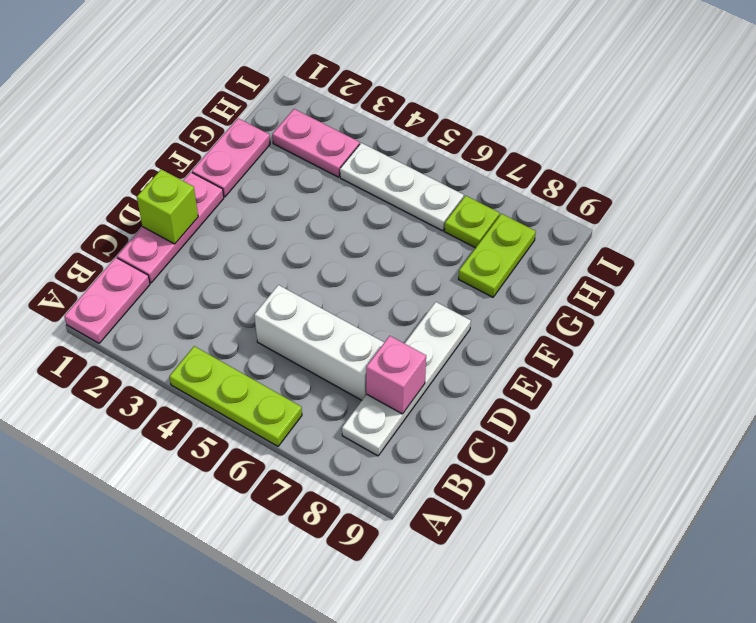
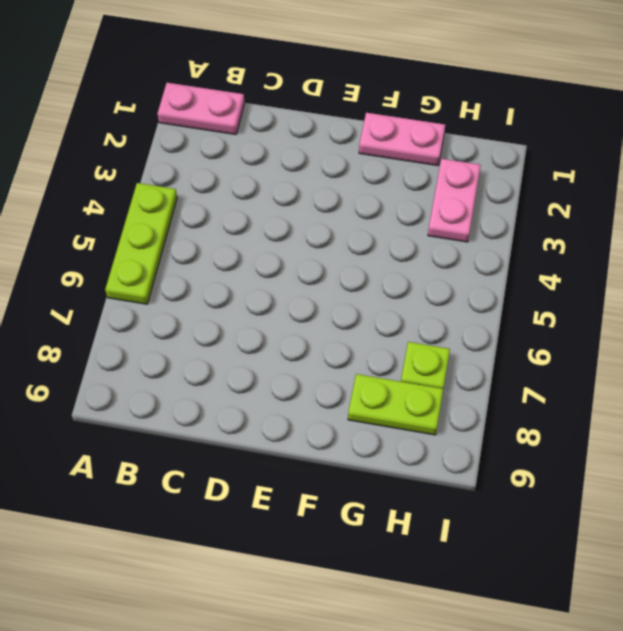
none -> white 1x4 plate [342,302,471,456]
none -> pink 1x3 plate [117,172,224,283]
none -> white 1x3 brick [254,285,384,400]

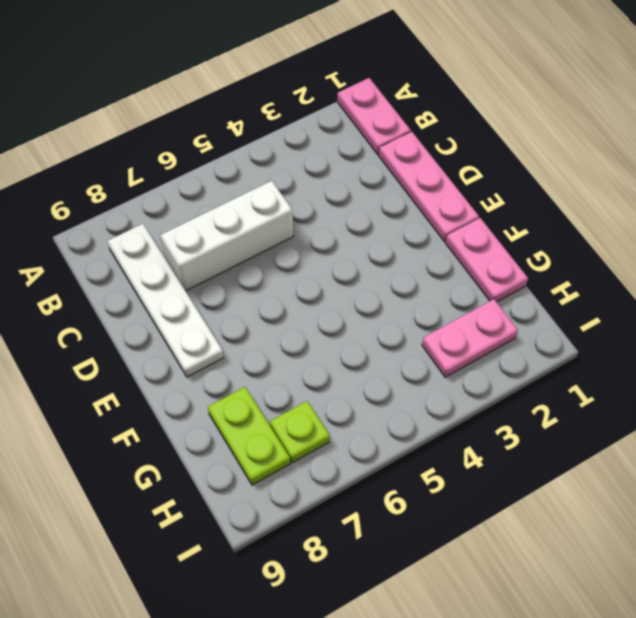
none -> lime 1x3 plate [169,346,302,446]
none -> white 1x3 plate [340,143,464,231]
none -> pink 1x1 brick [366,336,426,414]

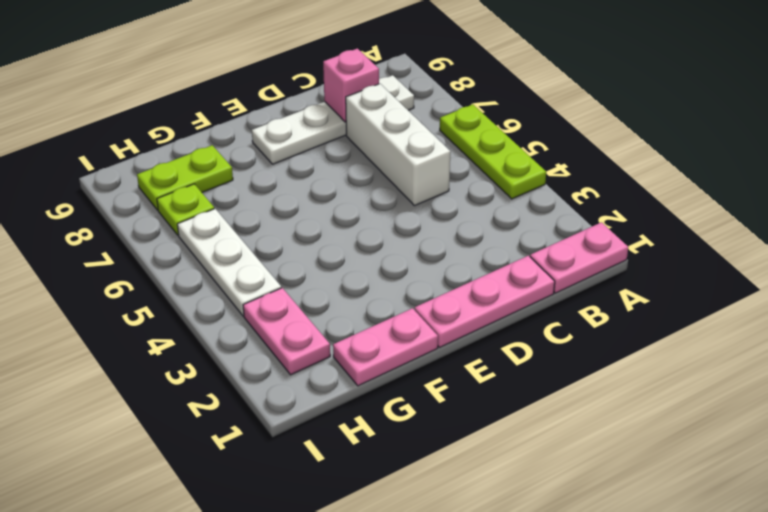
none -> lime 1x1 brick [137,169,198,244]

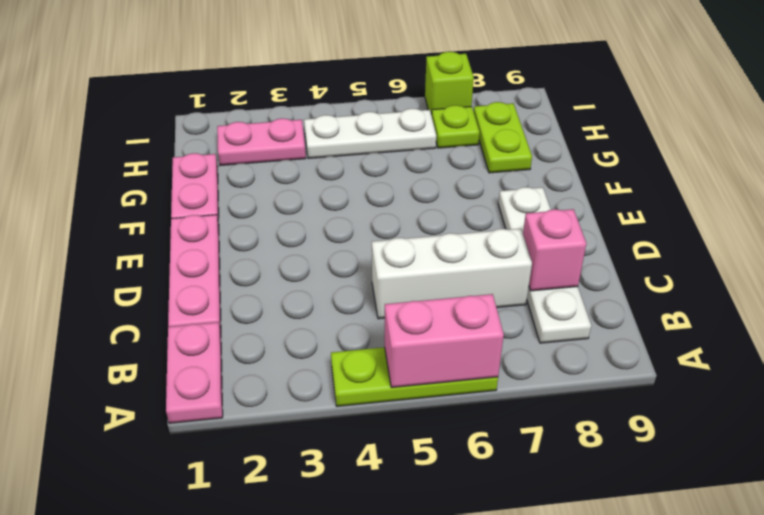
pink 1x2 brick [385,294,504,388] -> none
lime 1x1 brick [425,52,474,116] -> lime 1x1 brick moved to [137,169,198,244]

